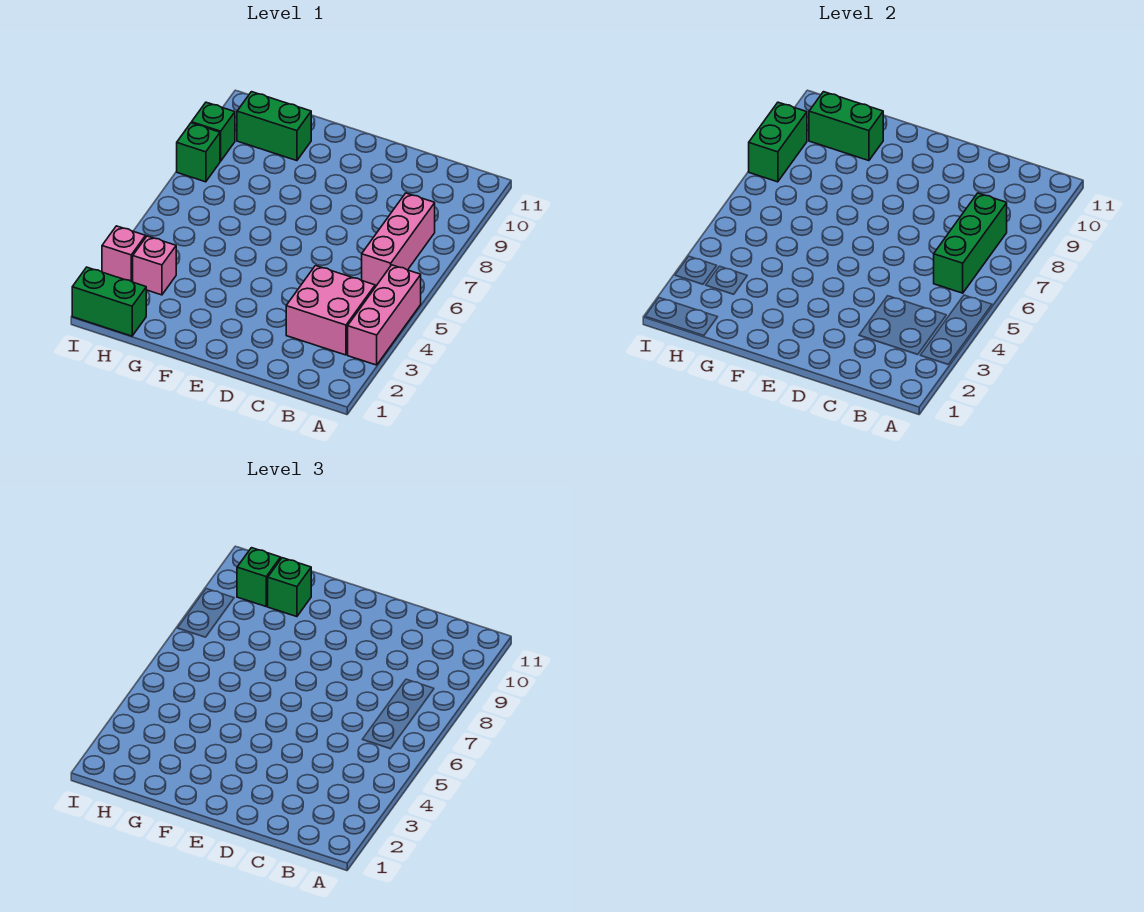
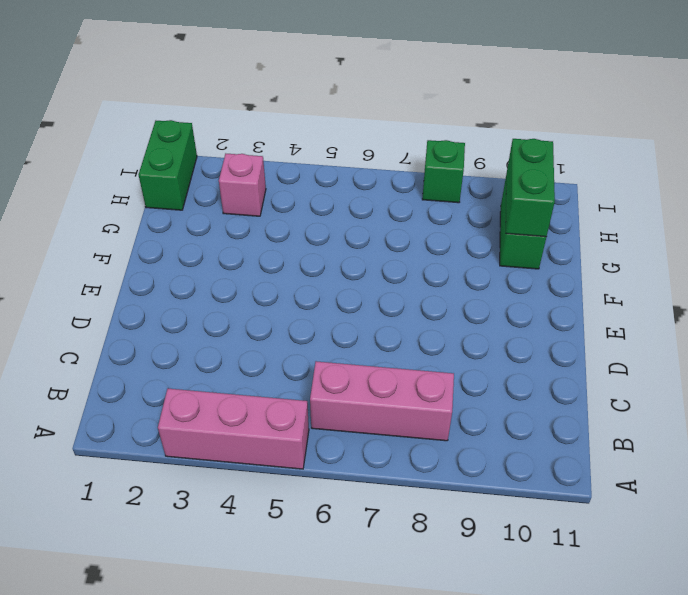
none -> pink 2x2 brick [286,266,375,355]
none -> pink 1x1 brick [102,226,146,282]
none -> green 1x1 brick [192,102,235,161]

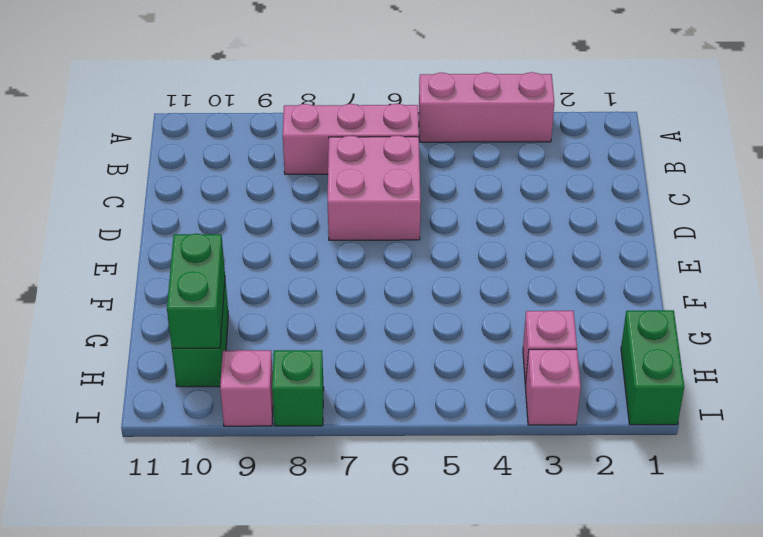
pink 2x2 brick [328,135,421,240] -> pink 2x2 brick moved to [286,266,375,355]
pink 1x1 brick [220,350,273,426] -> green 1x1 brick [192,102,235,161]
none -> green 1x3 brick [934,193,1007,293]
none -> green 1x2 brick [749,102,807,182]
none -> green 1x1 brick [267,558,311,617]

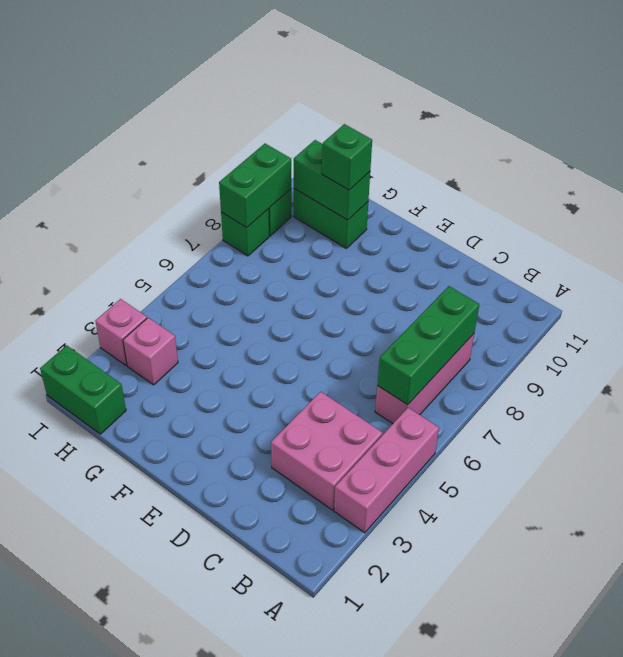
none -> green 1x1 brick [237,548,281,606]

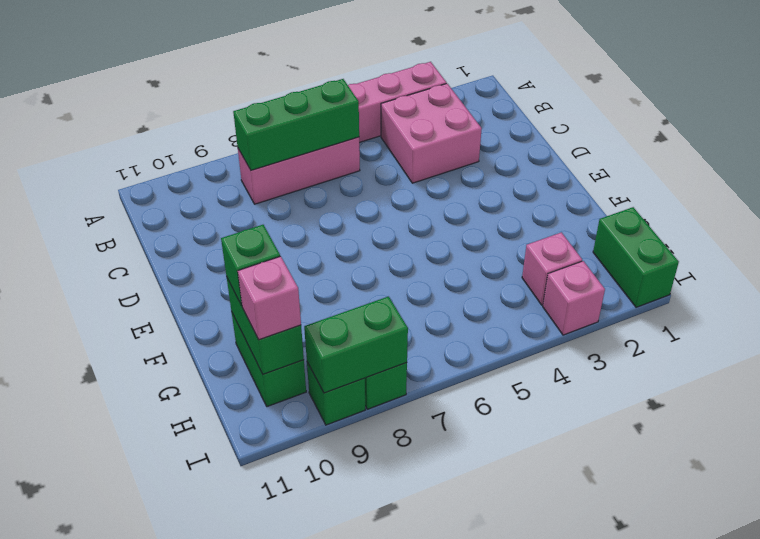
pink 1x1 brick [238,256,301,340] -> green 1x1 brick [237,548,281,606]

